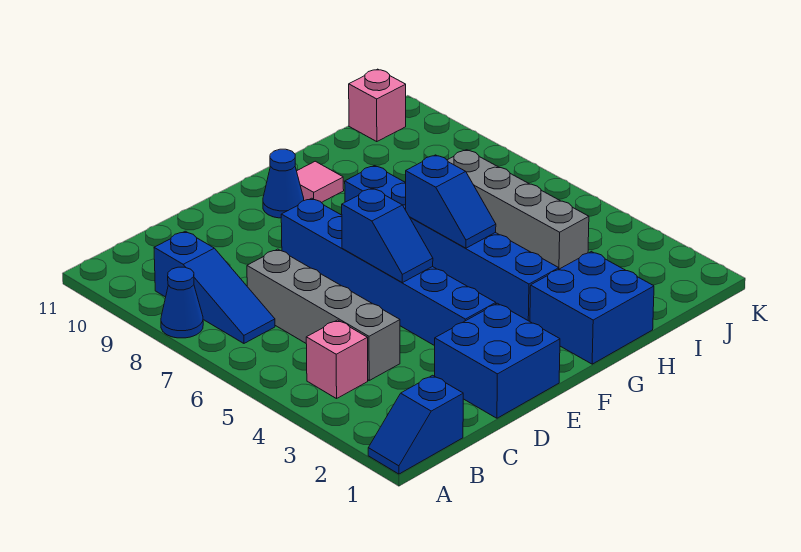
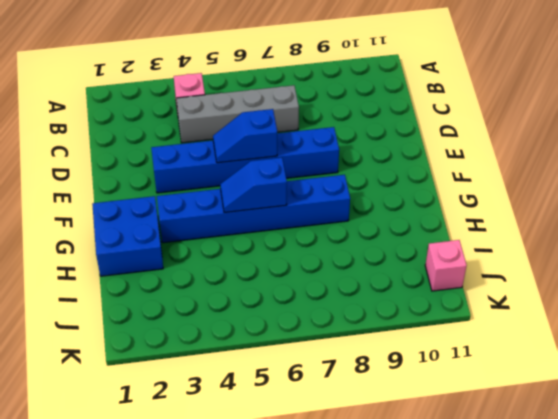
none -> blue 1x2 slope [368,375,463,474]
none -> blue 1x1 cone [161,267,203,338]
none -> blue 1x3 slope [154,231,275,343]

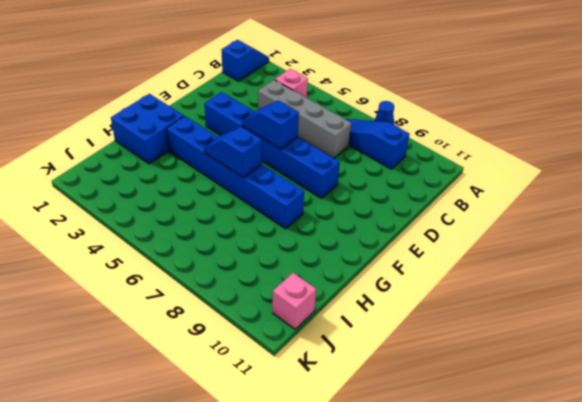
none -> blue 2x2 brick [435,303,560,418]
none -> blue 1x1 cone [263,149,304,218]
none -> pink 1x1 tile [297,161,344,203]

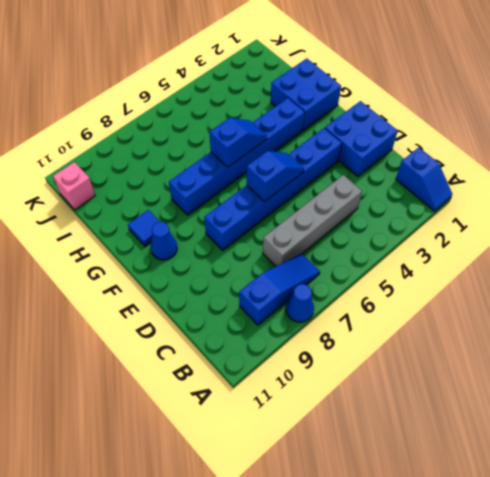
blue 1x1 tile [128,210,160,246] -> pink 1x1 tile [297,161,344,203]
none -> pink 1x1 brick [306,320,368,399]
none -> grey 1x4 brick [447,150,589,269]

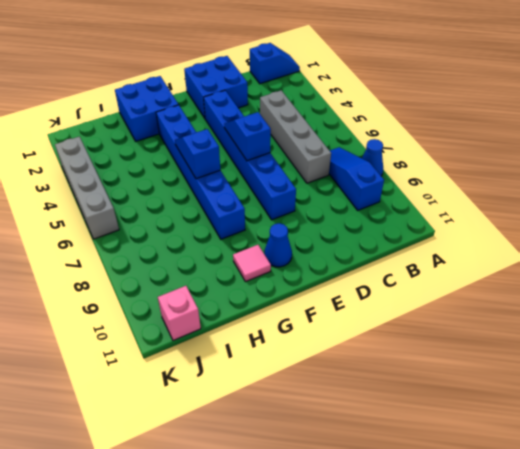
grey 1x4 brick [55,137,119,239] -> grey 1x4 brick moved to [447,150,589,269]
none -> pink 1x1 brick [306,320,368,399]

